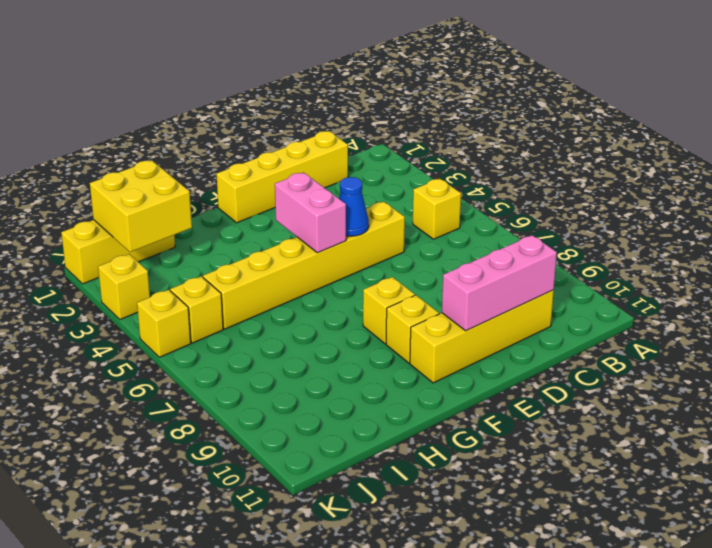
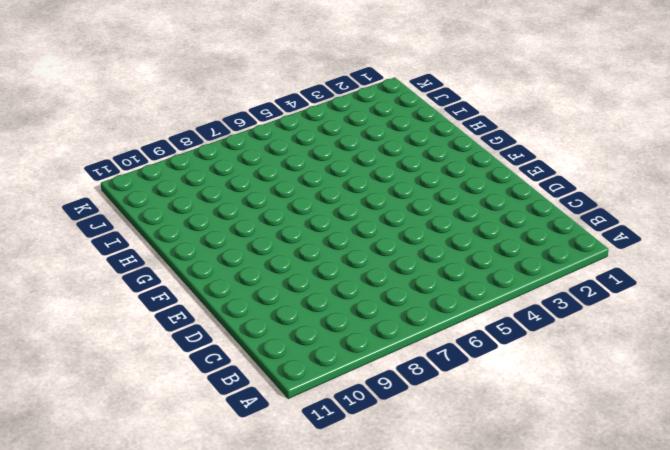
none -> yellow 1x1 brick [413,179,461,239]
none -> yellow 1x4 brick [216,131,348,223]
none -> yellow 1x4 brick [410,290,554,383]

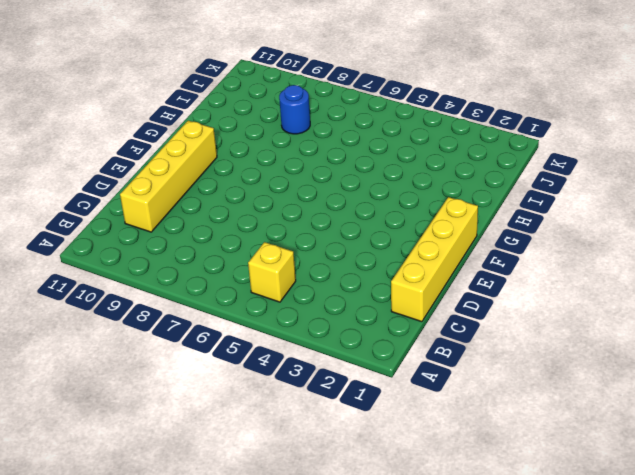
blue 1x1 round brick [279,85,310,134] -> none
none -> yellow 1x6 brick [203,202,405,329]
none -> yellow 1x1 brick [363,277,415,344]
none -> yellow 1x1 brick [386,295,439,363]

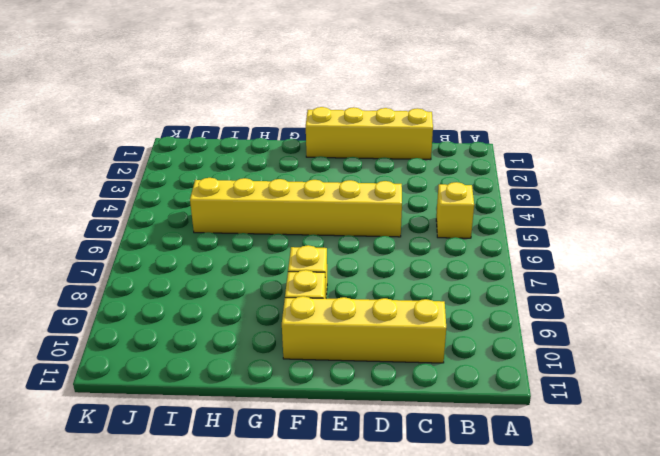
none -> yellow 1x3 brick [61,220,175,284]
none -> yellow 1x1 brick [170,276,223,343]
none -> yellow 1x1 brick [98,254,150,319]

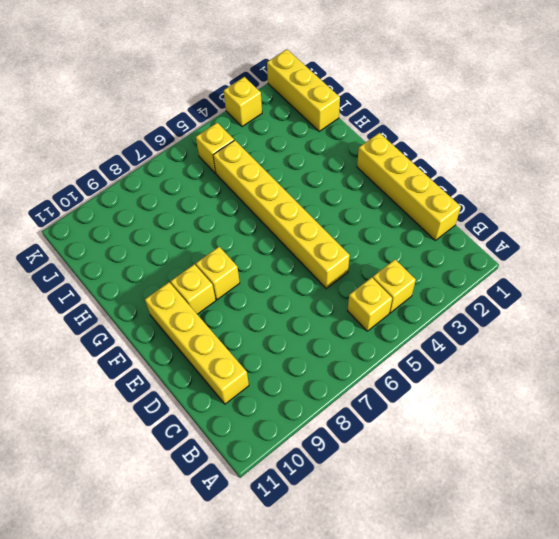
yellow 1x1 brick [373,260,416,313] -> yellow 1x1 brick moved to [137,290,191,357]
none -> pink 1x3 brick [442,235,557,331]
none -> blue 1x1 cone [339,177,369,236]
none -> pink 1x2 brick [275,172,346,253]

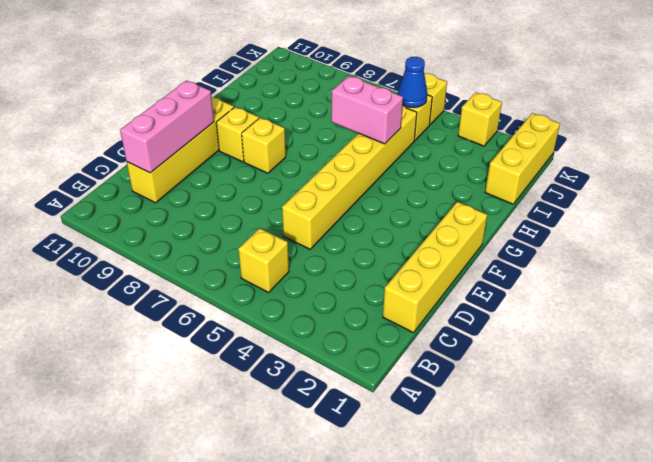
pink 1x2 brick [331,76,403,144] -> pink 1x2 brick moved to [275,172,346,253]
blue 1x1 cone [398,57,427,108] -> blue 1x1 cone moved to [339,177,369,236]
none -> yellow 2x2 brick [90,160,192,252]

